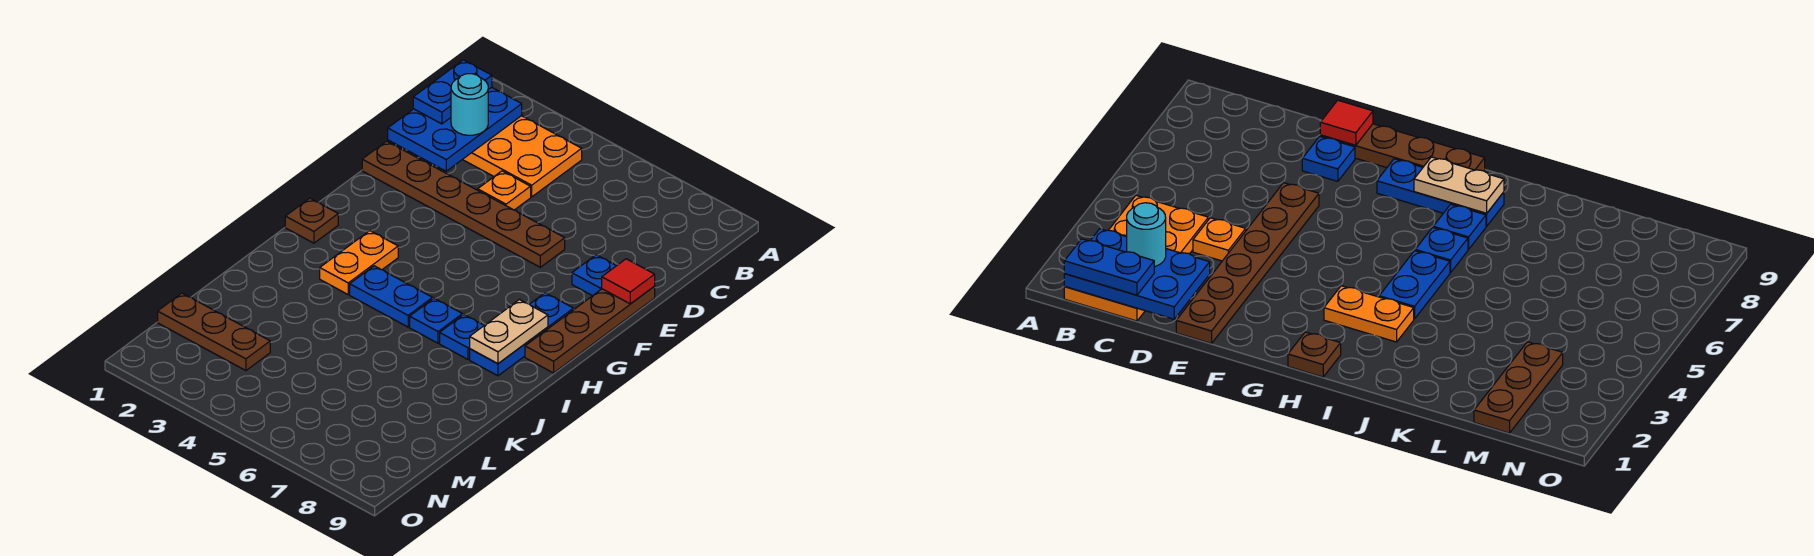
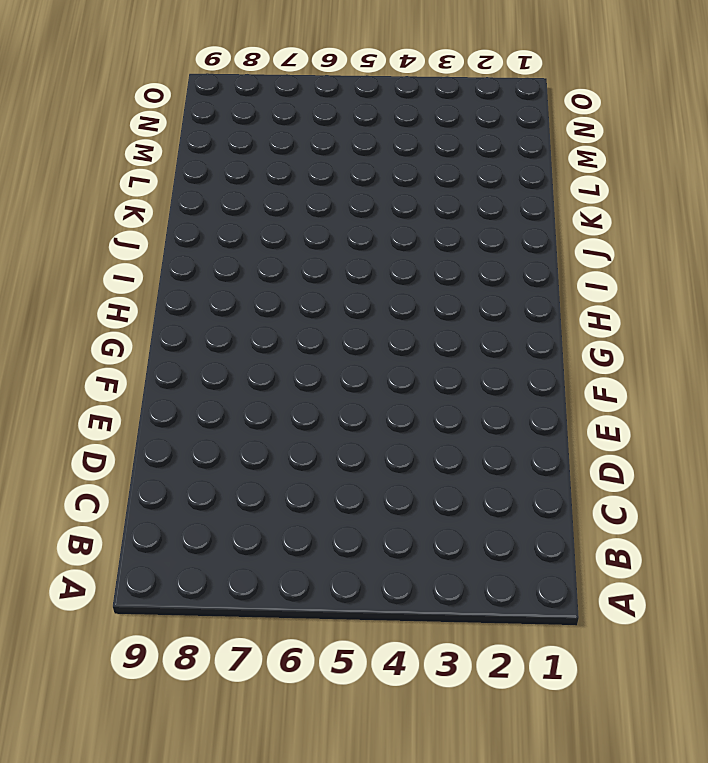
none -> orange 2x4 plate [463,116,582,197]
none -> orange 1x1 plate [478,171,531,210]
none -> brown 1x6 plate [362,141,565,267]

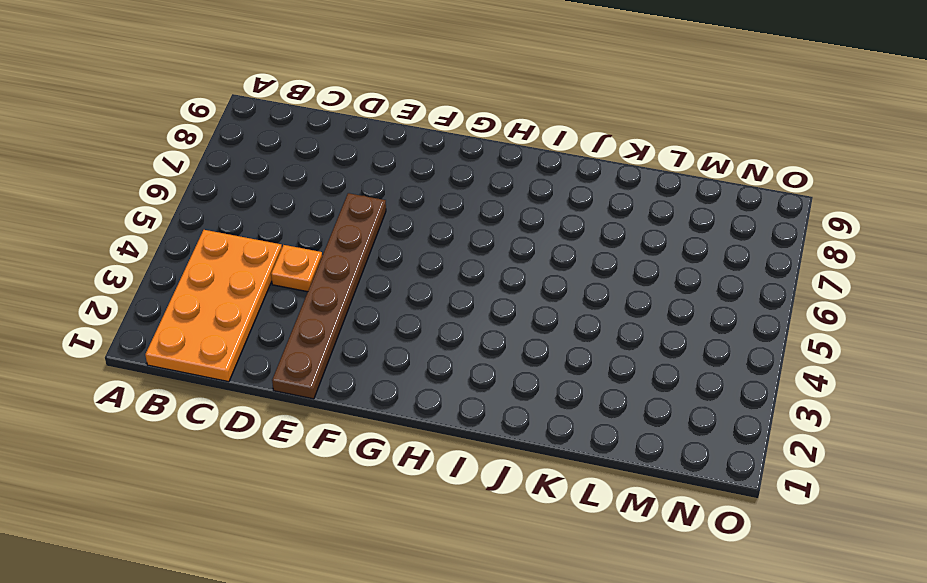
none -> blue 1x1 plate [572,255,616,296]
none -> brown 1x4 plate [525,287,655,373]
none -> blue 1x3 plate [470,293,574,376]

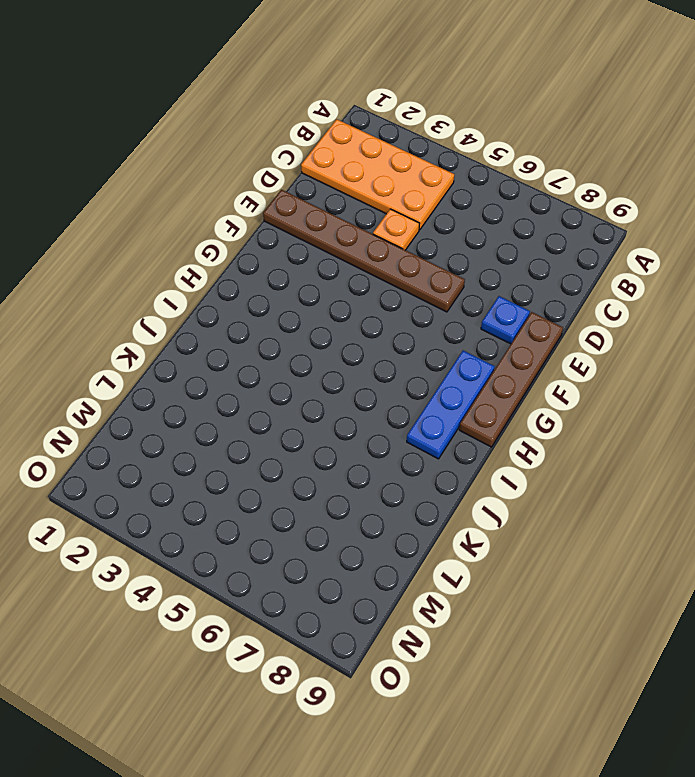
none -> brown 1x1 plate [285,198,338,243]
none -> orange 1x2 plate [320,231,398,294]
none -> blue 1x2 plate [350,266,433,327]

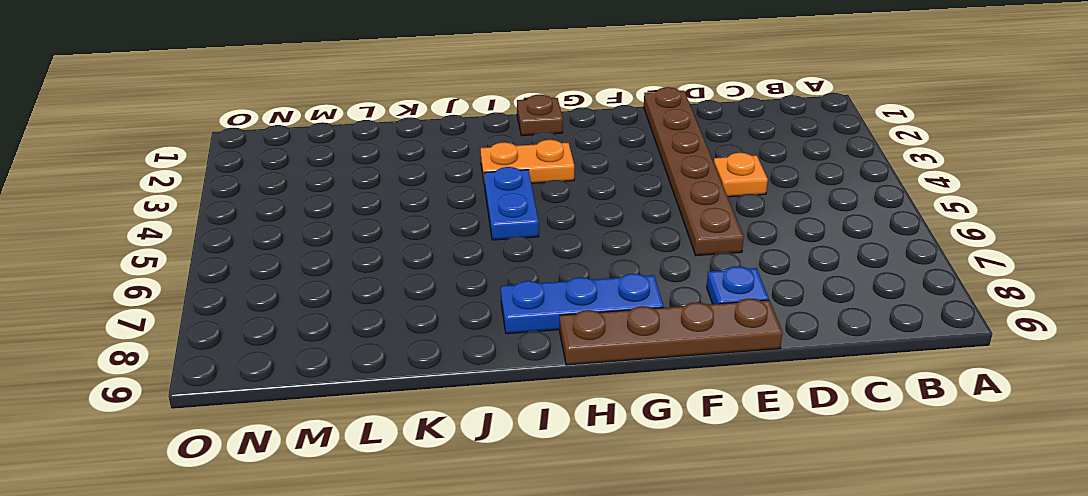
none -> orange 2x4 plate [463,116,582,197]
none -> blue 1x1 plate [410,298,462,343]
none -> blue 1x1 plate [440,315,484,359]

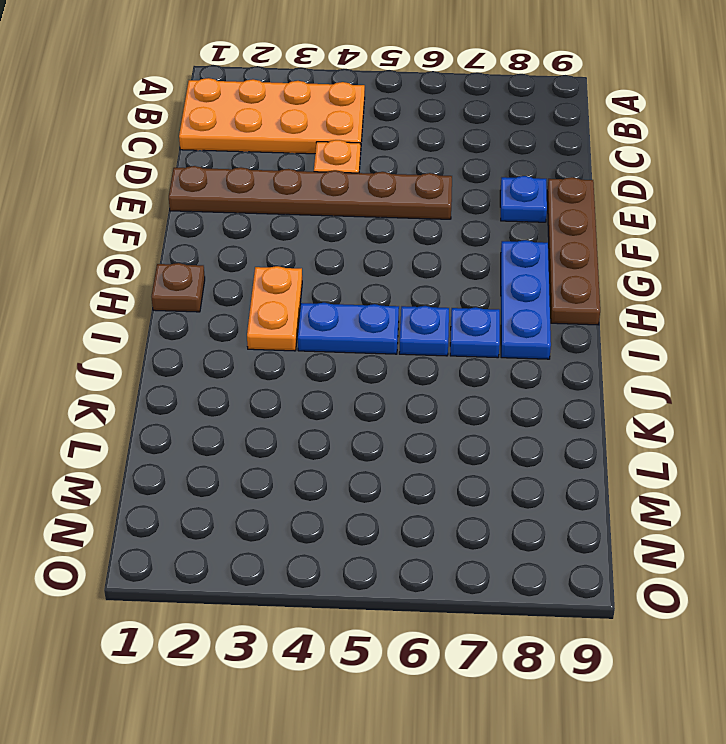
none -> brown 1x3 plate [158,293,270,371]
none -> blue 2x3 plate [388,87,522,171]
none -> red 1x1 tile [602,259,655,304]

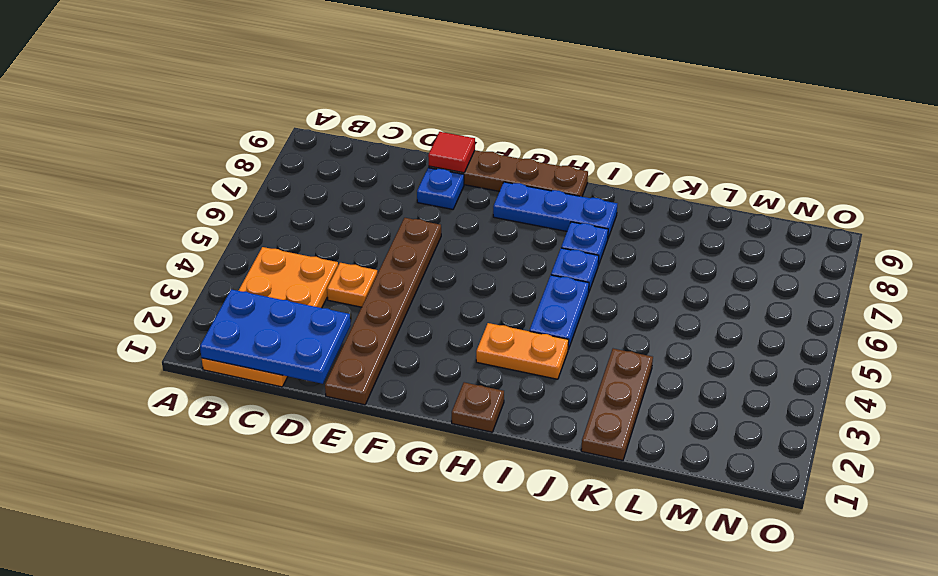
brown 1x3 plate [581,349,653,460] -> brown 1x3 plate moved to [158,293,270,371]
none -> tan 1x2 plate [470,300,548,363]
none -> blue 1x2 plate [413,60,492,124]
none -> cyan 1x1 round brick [451,74,488,135]

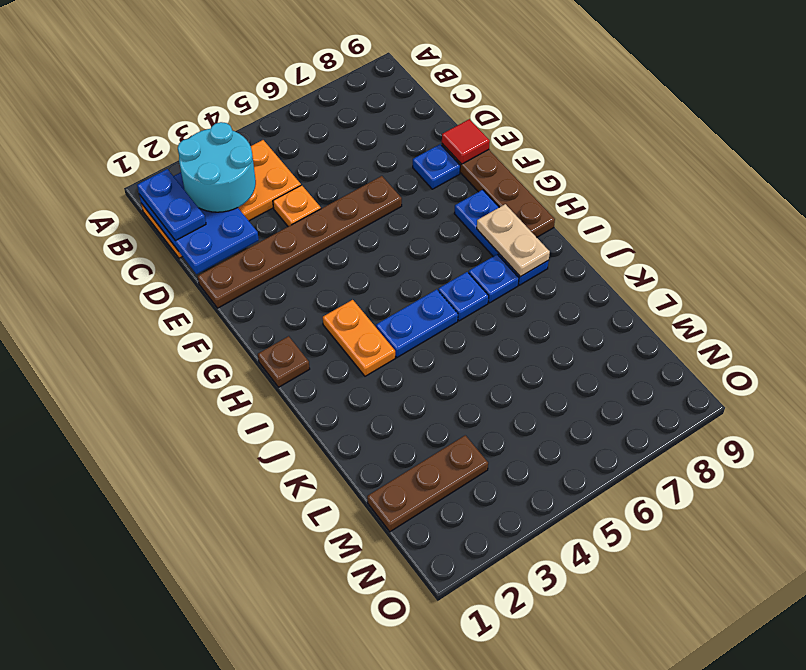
cyan 2x2 round brick [178,122,256,212] -> cyan 1x1 round brick [451,74,488,135]

